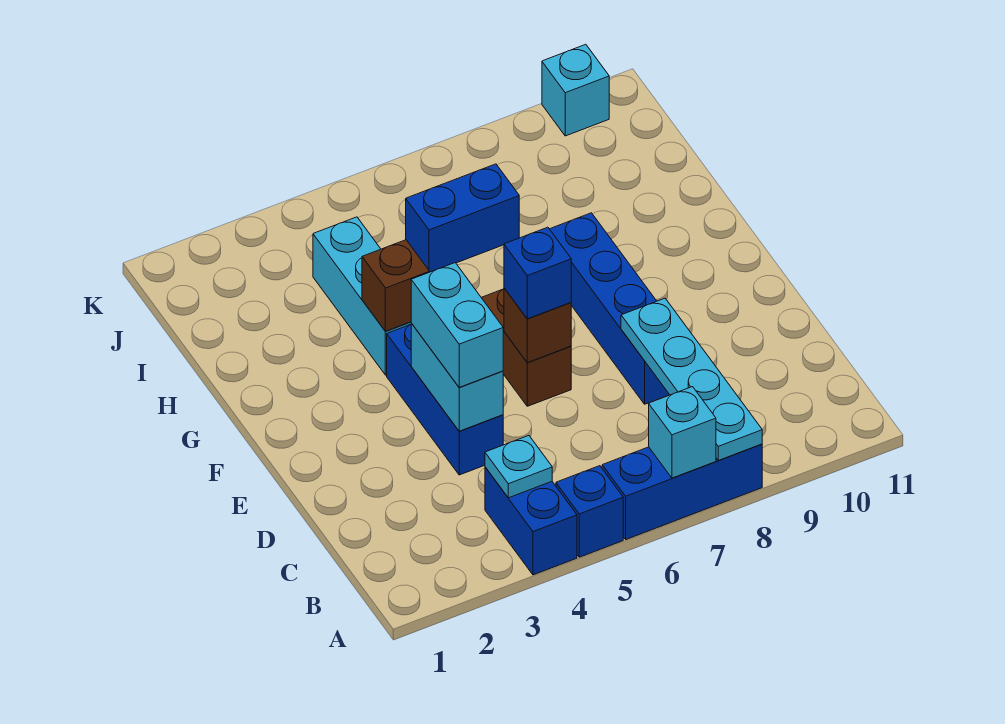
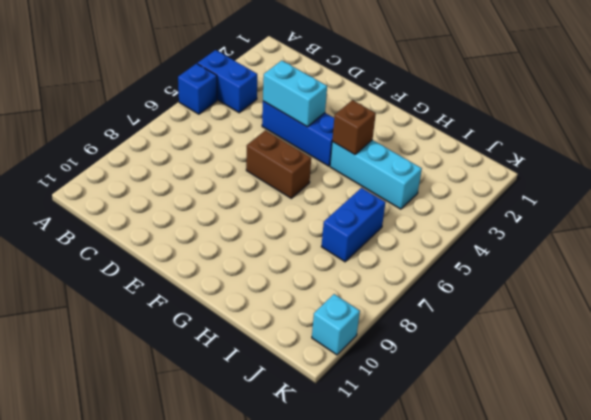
none -> blue 1x3 brick [602,444,762,539]
none -> blue 1x4 brick [550,213,669,404]
none -> cyan 1x1 brick [649,387,716,478]

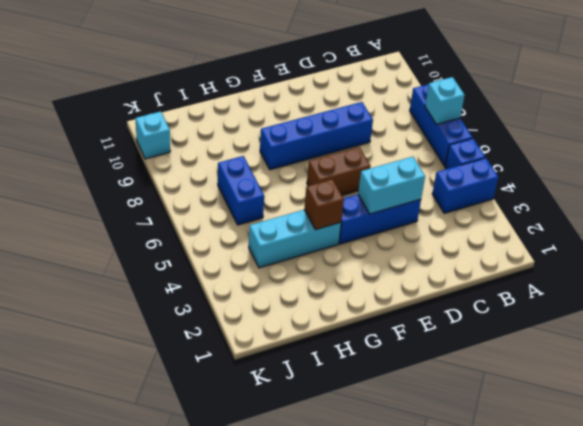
none -> cyan 1x4 plate [621,298,762,460]
none -> cyan 1x1 plate [485,436,552,498]
none -> brown 1x1 brick [504,288,571,363]

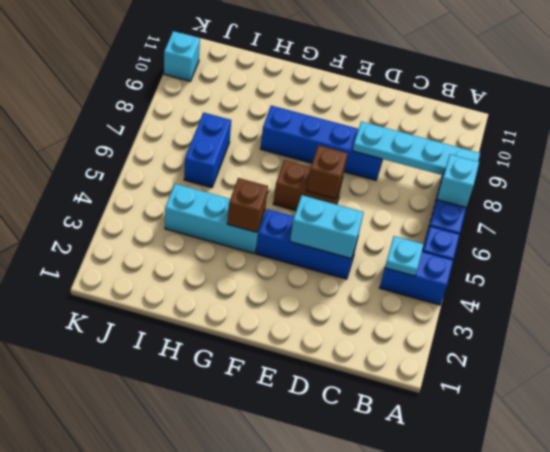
none -> cyan 1x2 brick [411,263,503,387]
none -> blue 1x1 brick [504,227,571,319]

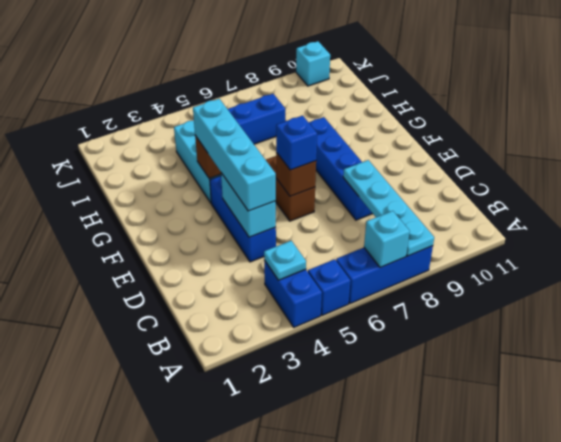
cyan 1x4 brick [193,99,276,211] -> cyan 1x2 brick [411,263,503,387]

